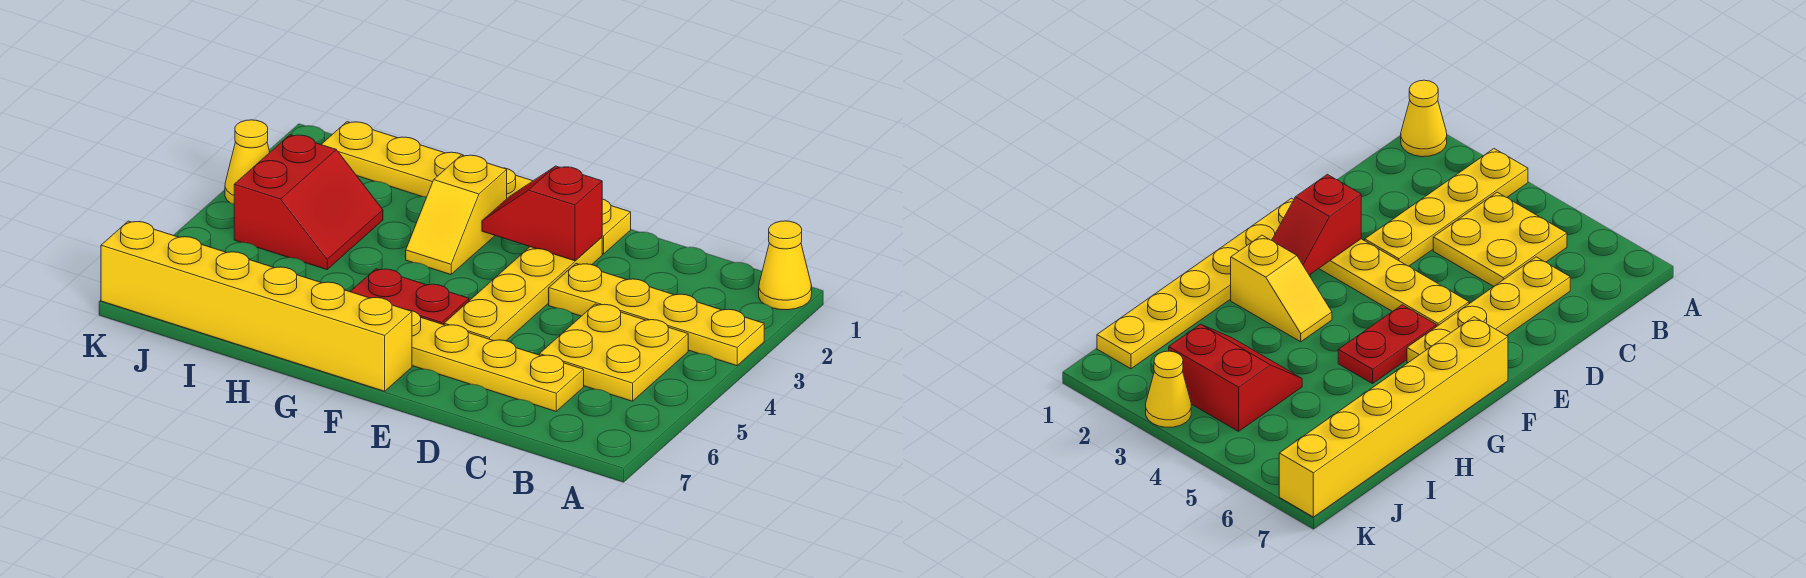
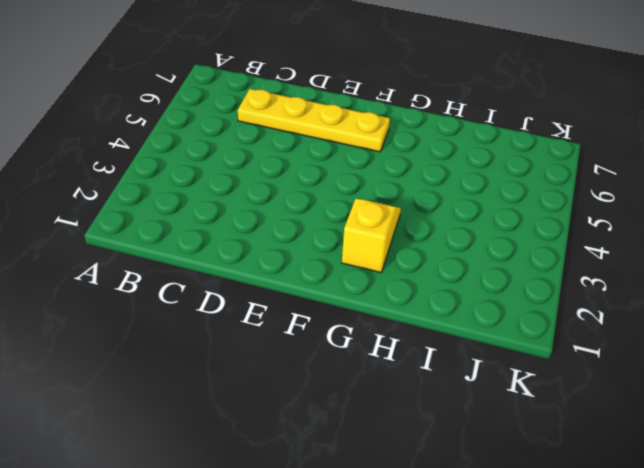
none -> yellow 1x1 cone [759,221,812,310]
none -> yellow 1x4 plate [549,264,764,366]
none -> yellow 2x2 plate [539,304,688,401]

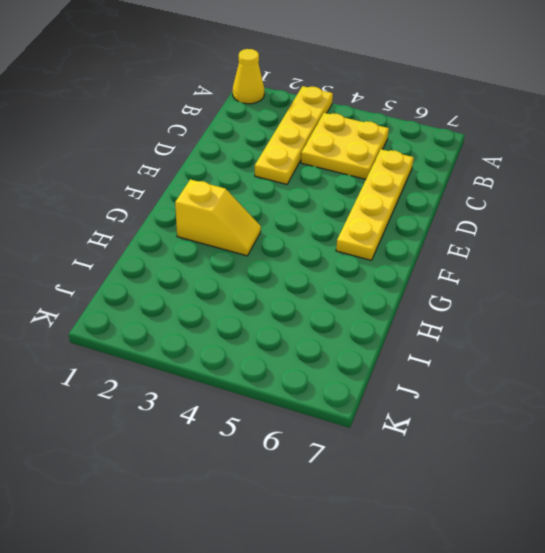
none -> yellow 1x6 plate [321,122,631,254]
none -> yellow 1x4 plate [444,237,602,341]
none -> red 1x2 plate [350,269,469,325]

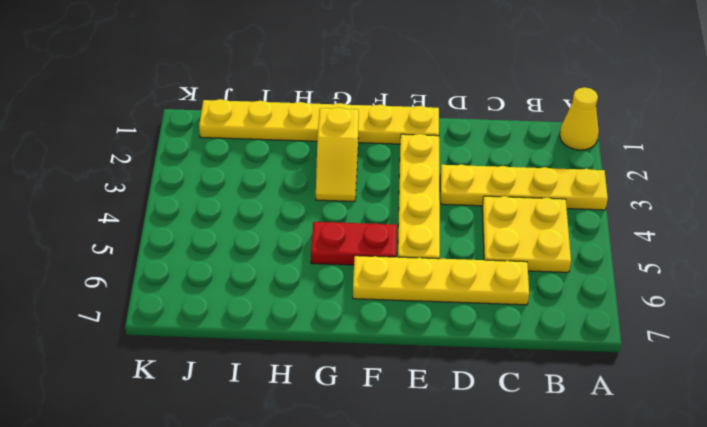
none -> yellow 1x6 brick [101,221,412,391]
none -> red 2x2 slope [234,135,383,270]
none -> yellow 1x1 cone [225,120,270,204]

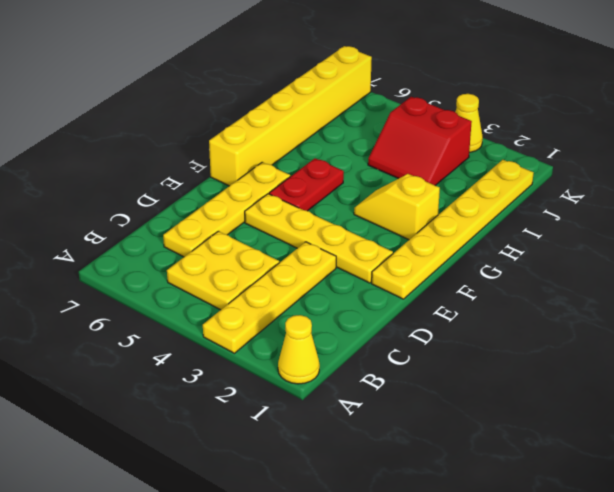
none -> red 1x2 slope [482,166,602,261]

